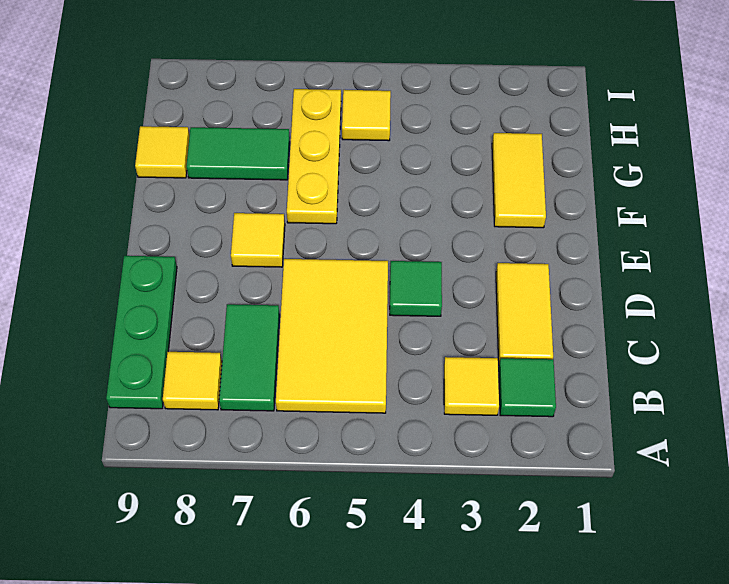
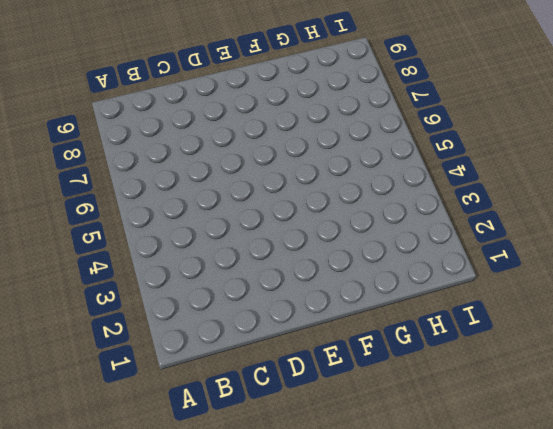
none -> green 1x1 tile [499,358,556,417]
none -> yellow 1x1 tile [444,357,499,415]
none -> yellow 2x3 tile [276,259,388,413]

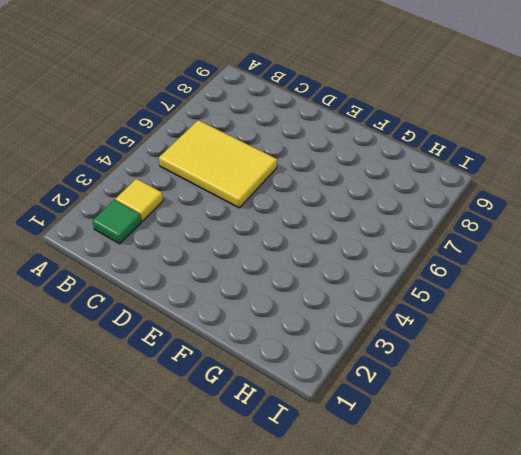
none -> green 1x2 tile [219,304,280,411]
none -> yellow 1x1 tile [163,352,222,410]
none -> green 1x3 plate [106,256,177,409]

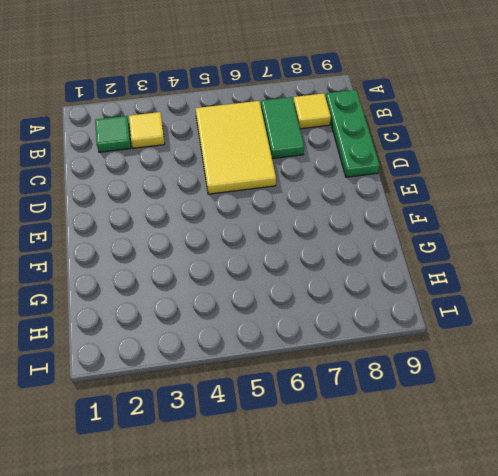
none -> yellow 1x2 tile [496,263,553,364]
none -> green 1x1 tile [390,261,442,316]
none -> yellow 1x1 tile [231,213,285,267]

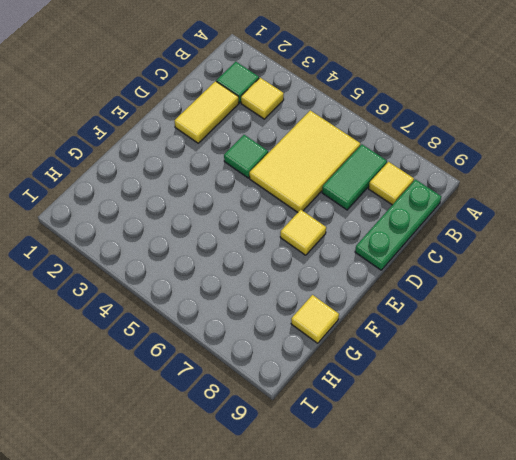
none -> yellow 1x2 tile [492,133,546,228]
none -> yellow 1x3 plate [287,89,341,224]
none -> green 1x2 tile [186,127,290,180]

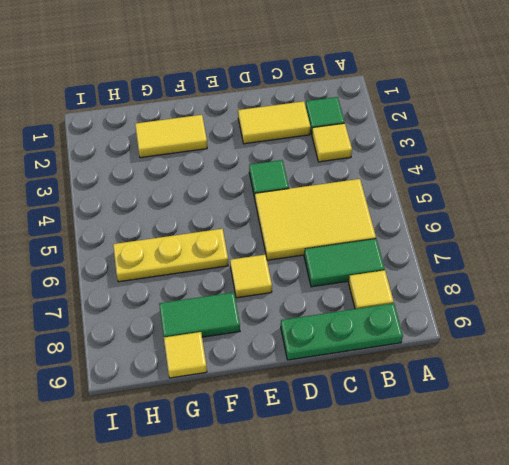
green 1x2 tile [159,292,240,337] -> green 1x2 tile turned to [186,127,290,180]
none -> yellow 1x1 tile [342,90,391,141]

